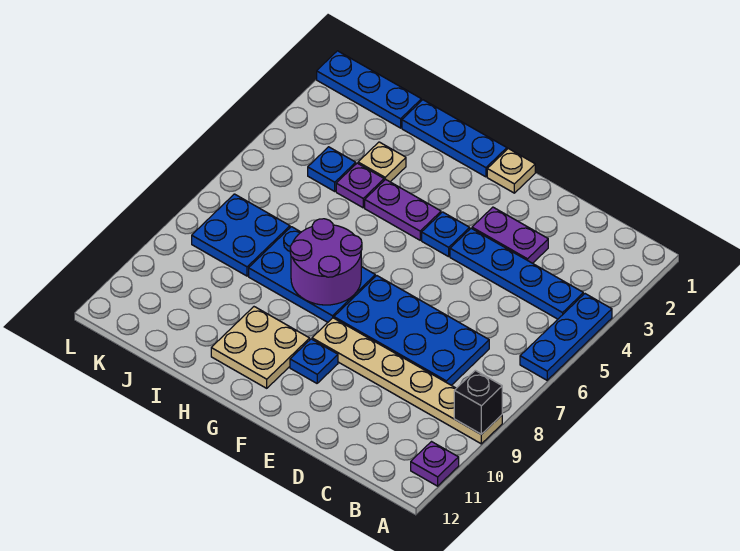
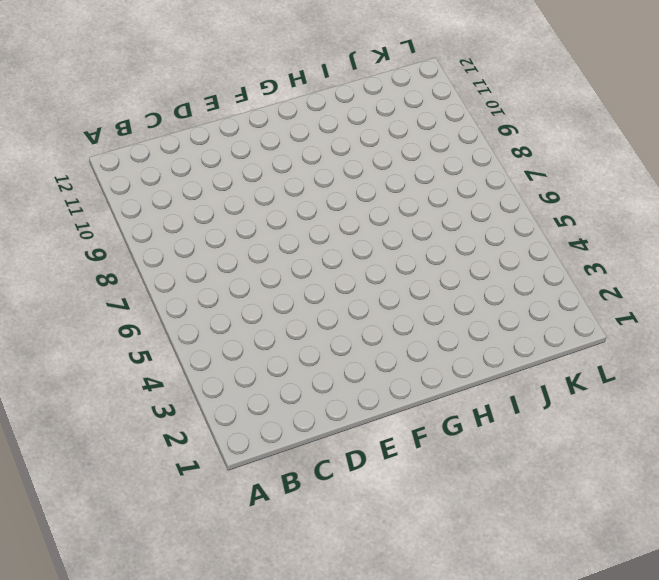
none -> blue 1x3 plate [520,294,612,380]
none -> tan 1x6 plate [312,318,502,444]
none -> purple 1x1 plate [411,442,459,486]

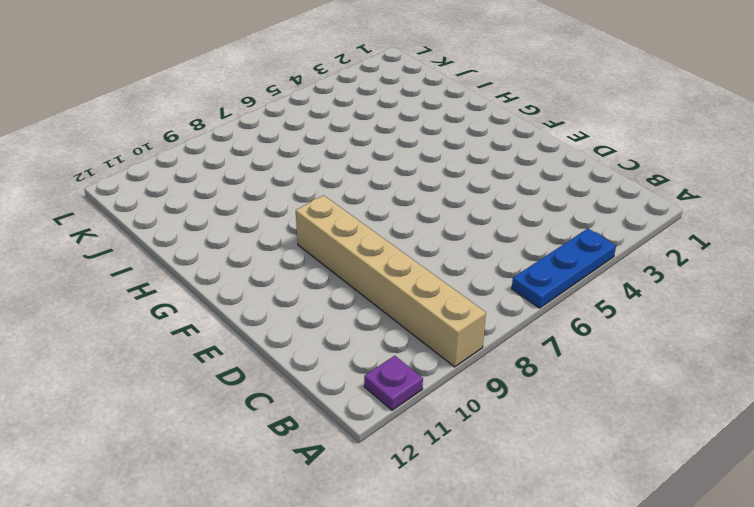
tan 1x6 brick [296,195,486,367] -> tan 1x6 plate [312,318,502,444]
none -> blue 1x4 plate [450,228,583,319]
none -> blue 2x4 plate [334,276,489,385]
none -> purple 1x2 plate [472,207,548,263]

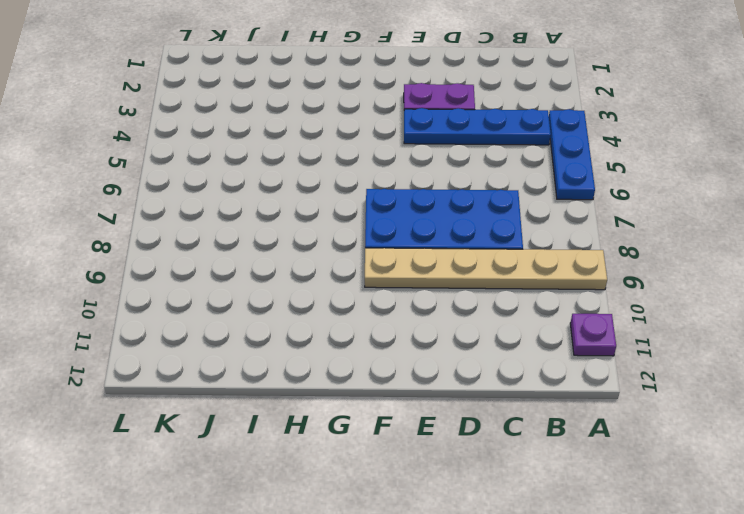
none -> tan 1x1 plate [487,149,535,193]
none -> blue 1x1 plate [422,212,470,257]
none -> blue 1x1 plate [290,339,338,383]

